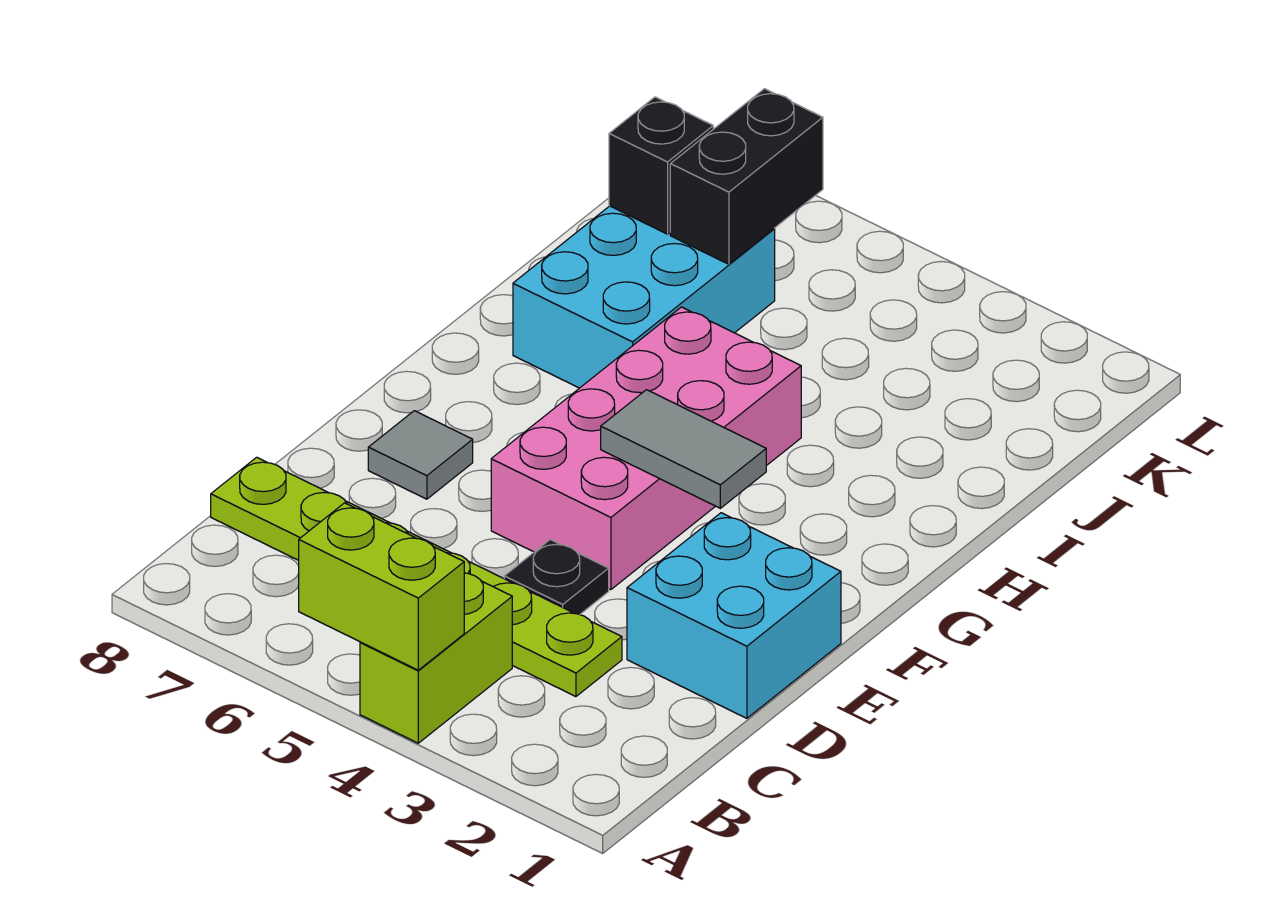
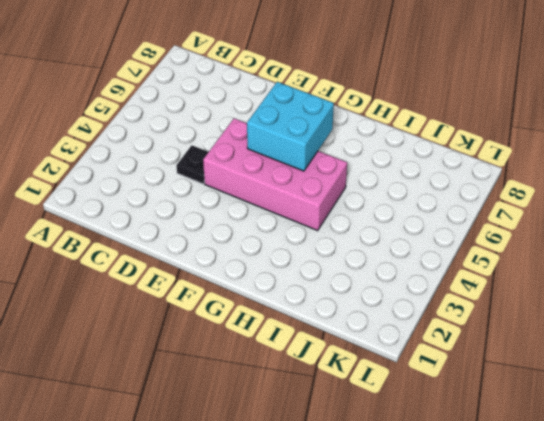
cyan 2x2 brick [247,82,334,171] -> cyan 2x2 brick moved to [627,513,841,718]
none -> lime 1x2 brick [360,573,512,743]
none -> lime 1x6 plate [211,457,622,697]

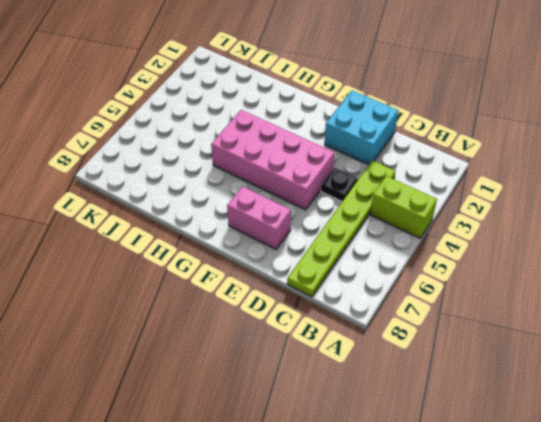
pink 1x2 brick [227,186,291,249] -> grey 1x1 tile [368,411,473,499]
none -> cyan 2x3 brick [513,206,775,388]
none -> lime 1x2 brick [299,503,464,670]

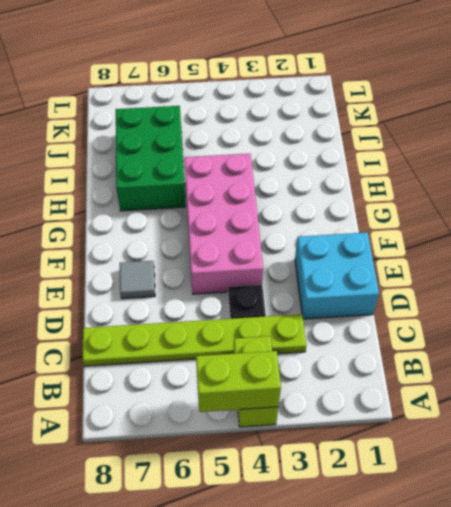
green 2x3 brick [116,106,186,211] -> cyan 2x3 brick [513,206,775,388]
none -> grey 1x2 tile [601,390,766,508]
none -> black 1x2 brick [670,89,823,264]

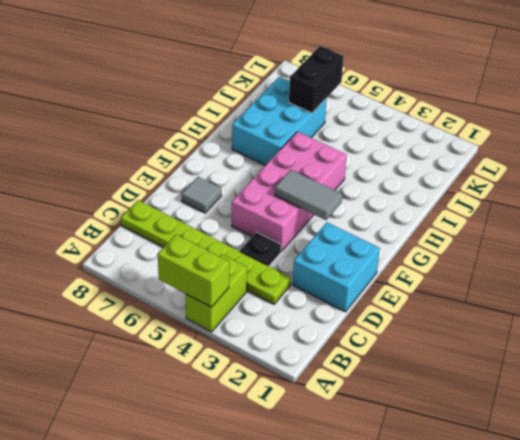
none -> black 1x1 brick [609,97,713,234]

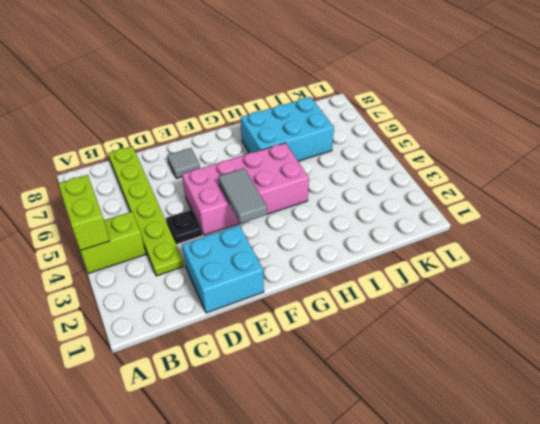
none -> black 1x2 brick [670,89,823,264]
none -> black 1x1 brick [609,97,713,234]

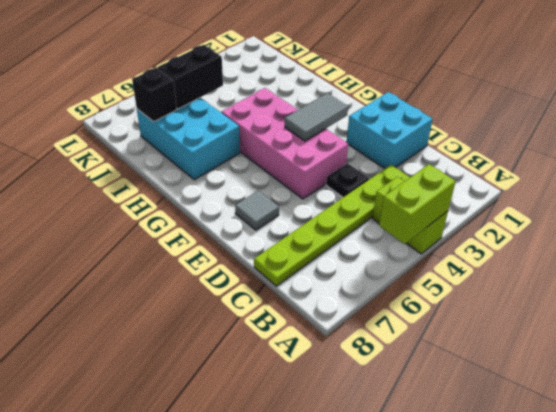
black 1x2 brick [157,45,223,109] -> black 1x2 brick turned to [670,89,823,264]

